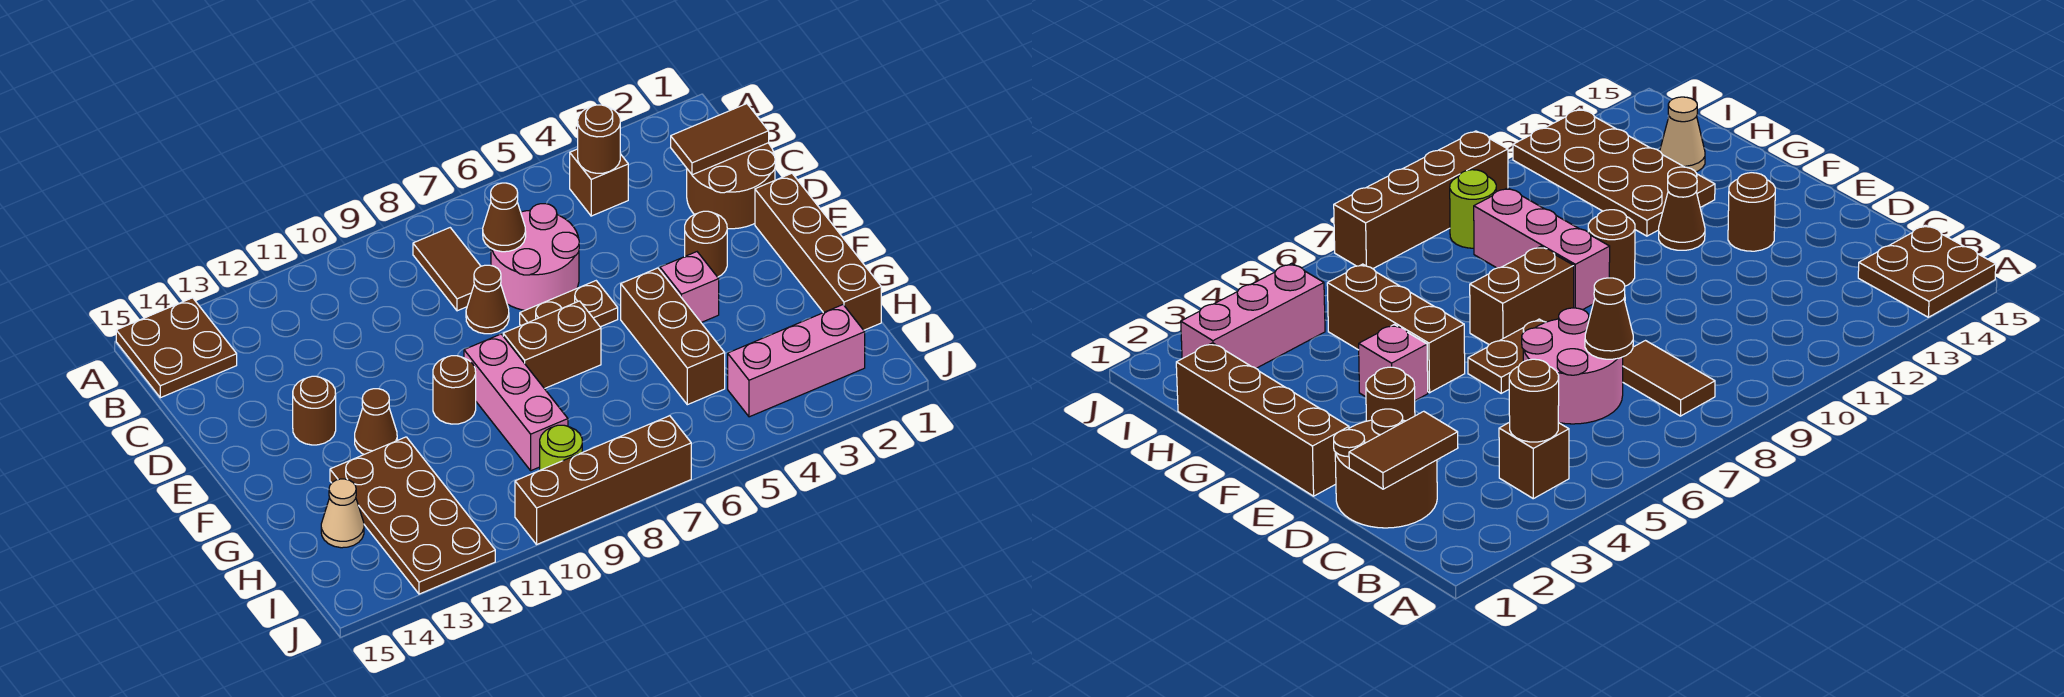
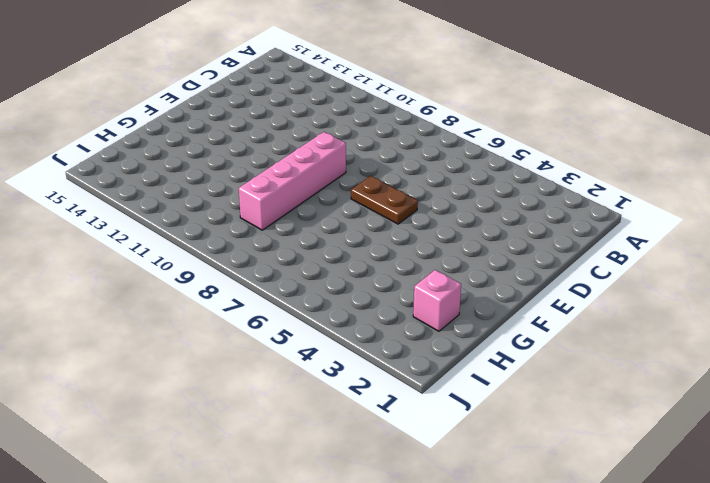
pink 1x4 brick [239,132,346,230] -> pink 1x3 brick [464,334,568,471]
pink 1x1 brick [413,270,461,331] -> pink 1x1 brick moved to [660,252,719,322]
none -> brown 2x2 plate [116,298,237,398]
none -> brown 1x1 brick [570,149,628,216]
none -> brown 1x2 tile [413,228,481,311]

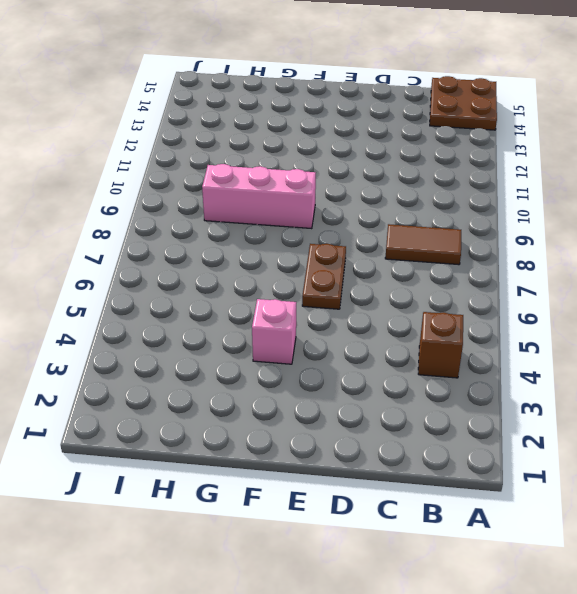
none -> brown 2x2 round brick [687,143,775,229]
none -> pink 2x2 round brick [491,204,579,310]
none -> brown 1x1 cone [466,265,509,334]

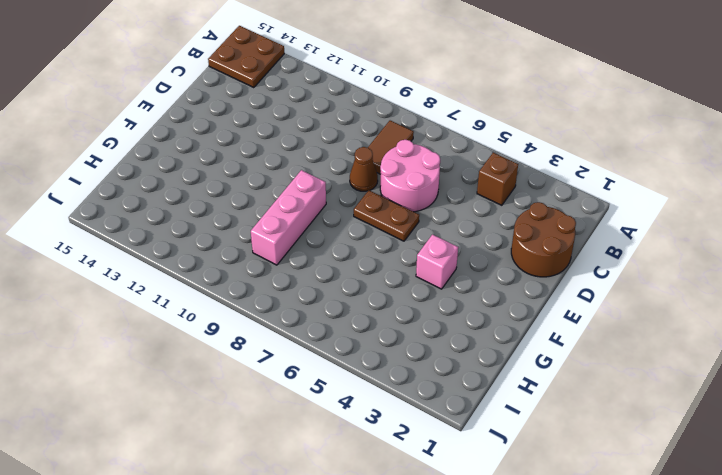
none -> brown 1x4 brick [755,173,881,330]
none -> brown 1x1 round brick [685,211,727,277]
none -> brown 1x1 round brick [293,376,336,445]

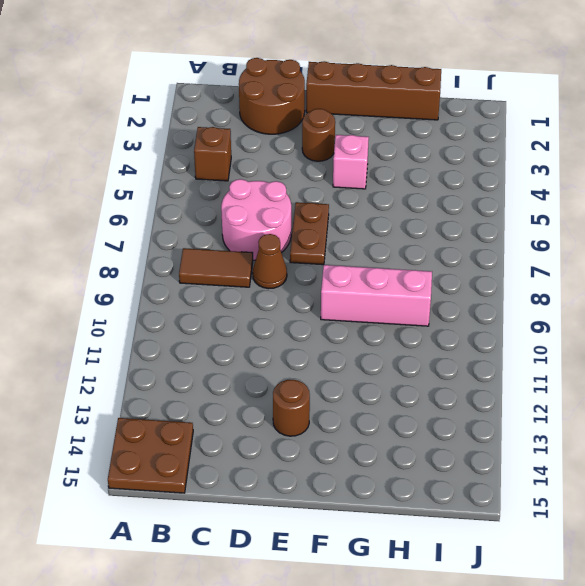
none -> brown 1x3 brick [621,268,725,405]
none -> brown 1x2 brick [503,301,601,389]
none -> brown 1x1 round brick [433,356,476,424]

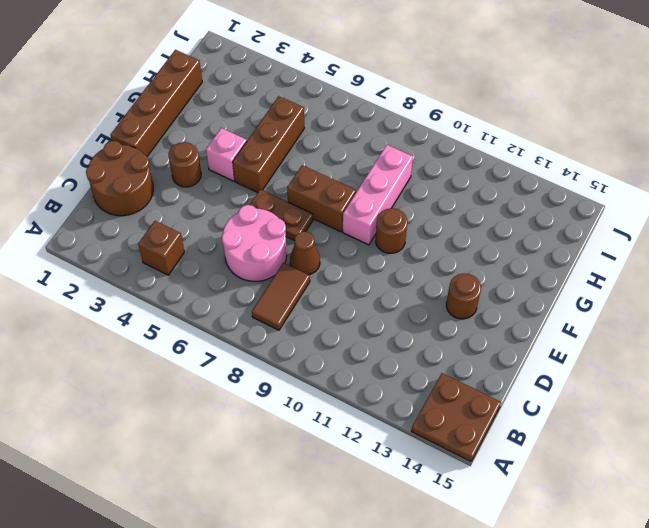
none -> brown 1x1 cone [355,389,397,454]
none -> brown 2x4 plate [330,437,495,594]
none -> tan 1x1 cone [321,479,364,548]

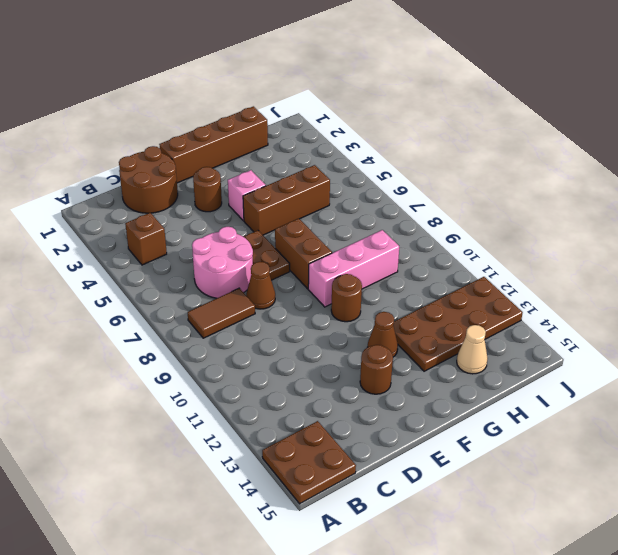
none -> pink 1x3 brick [728,305,865,417]
none -> lime 1x1 round brick [540,425,582,470]
none -> brown 1x4 brick [515,416,691,544]

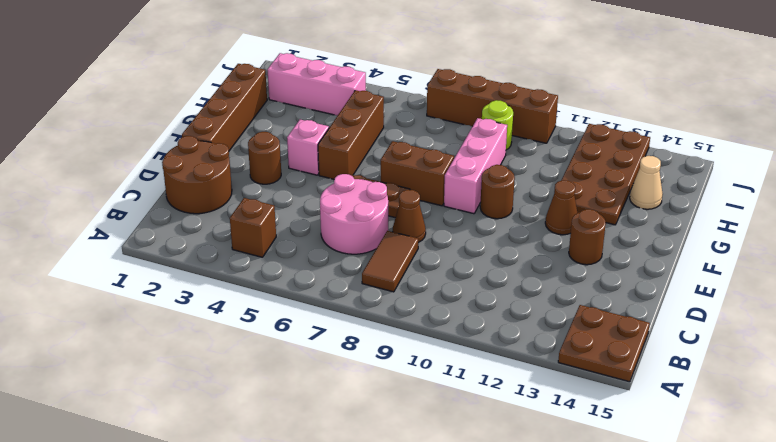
none -> brown 1x1 round brick [578,105,620,173]
none -> brown 1x2 tile [671,104,769,175]
none -> brown 1x1 cone [483,183,526,252]

